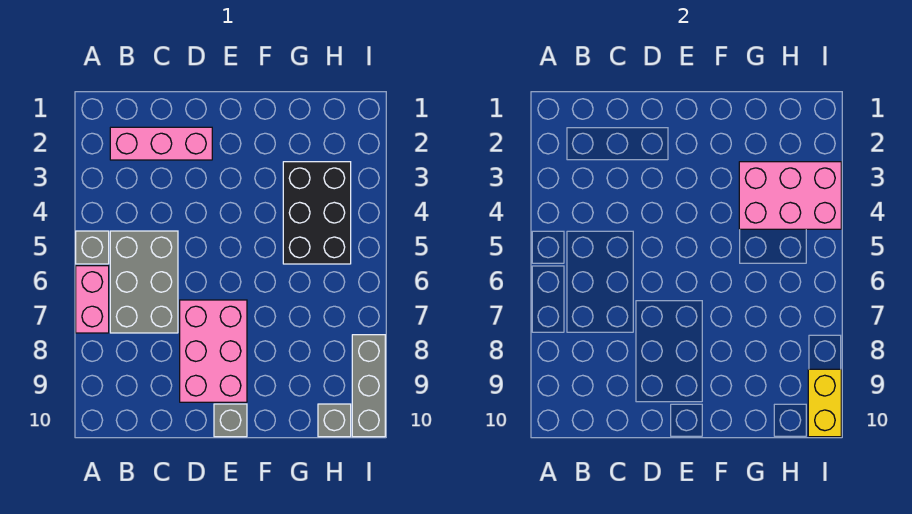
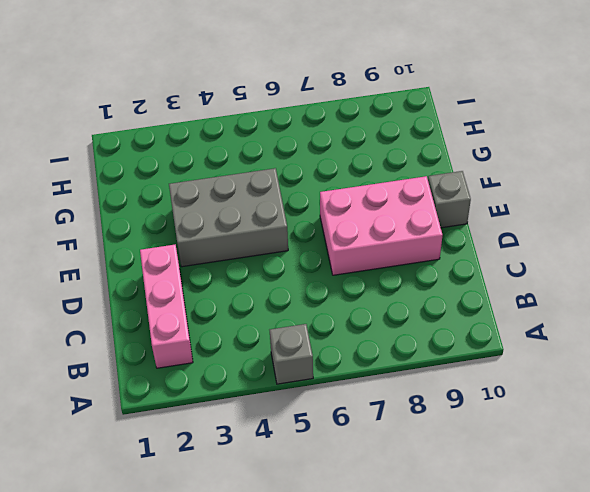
grey 2x3 brick [169,168,288,267] -> grey 2x3 brick moved to [110,231,178,333]
none -> pink 1x2 brick [76,266,109,333]
none -> black 2x3 brick [283,162,351,264]

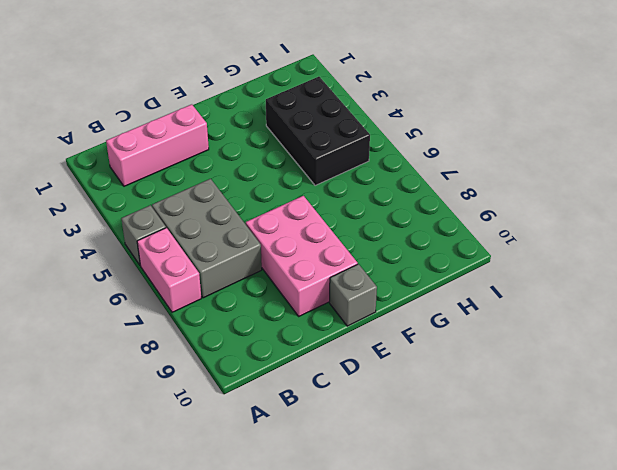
none -> grey 1x1 brick [318,404,351,437]
none -> grey 1x3 brick [352,335,385,437]

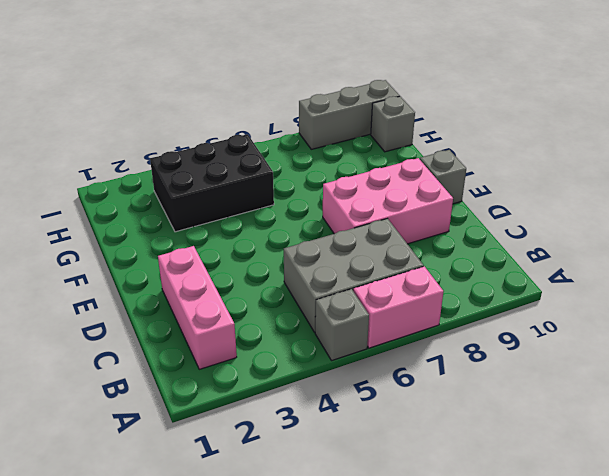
none -> pink 2x3 brick [739,162,841,229]
none -> yellow 1x2 brick [808,369,841,437]

